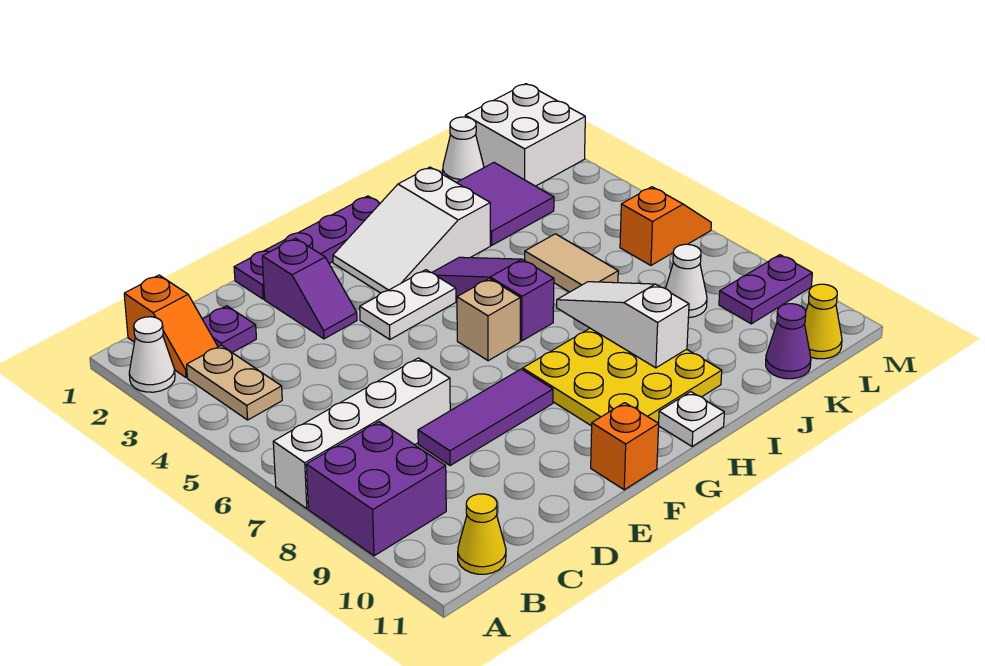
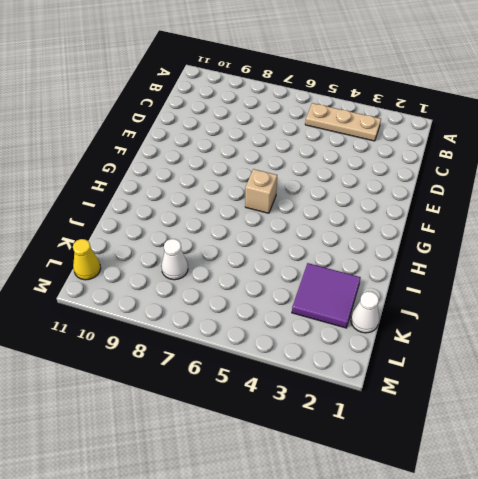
tan 1x3 plate [305,103,381,141] -> tan 1x2 plate [187,345,282,420]
none -> white 1x1 cone [129,317,175,392]
none -> white 1x4 brick [273,358,450,509]
none -> purple 2x2 brick [306,422,446,556]

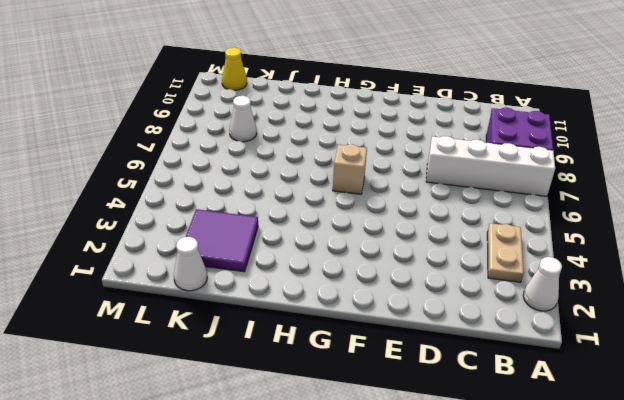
none -> orange 1x2 slope [124,275,218,378]
none -> yellow 1x1 cone [458,494,506,574]
none -> purple 1x1 plate [202,306,256,352]

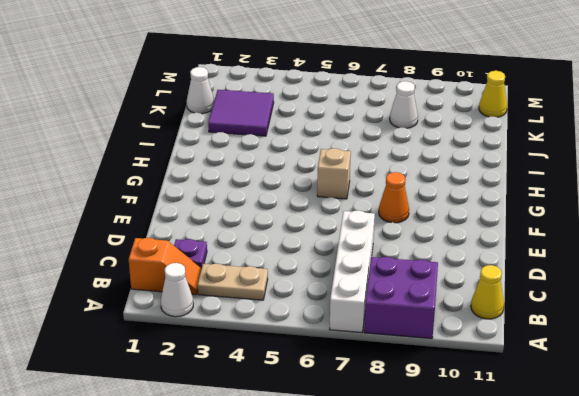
orange 1x1 cone [379,172,409,223] -> purple 1x3 tile [418,369,553,466]
none -> purple 1x4 plate [234,196,380,299]
none -> purple 1x2 slope [262,238,357,339]
none -> white 1x2 plate [360,270,456,340]

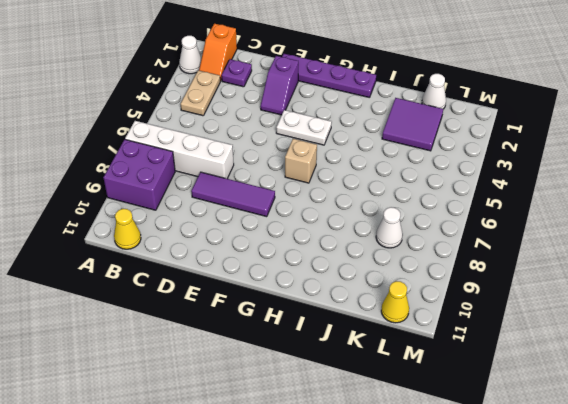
none -> orange 1x1 brick [591,403,659,490]
none -> white 2x3 slope [333,167,490,293]
none -> yellow 3x3 plate [523,328,722,426]

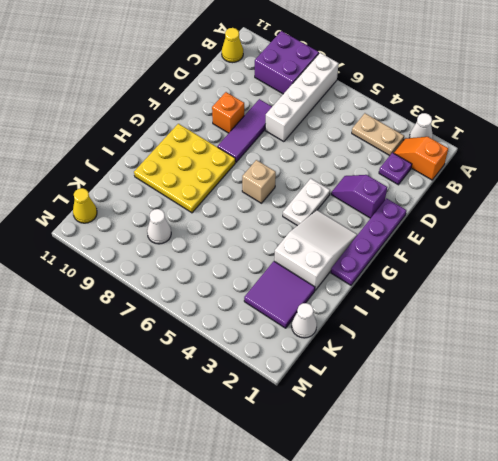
orange 1x1 brick [212,92,244,133] -> orange 1x1 brick moved to [591,403,659,490]
none -> purple 1x3 slope [432,257,554,341]
none -> white 1x1 plate [658,392,724,447]
none -> tan 1x2 tile [525,234,618,292]

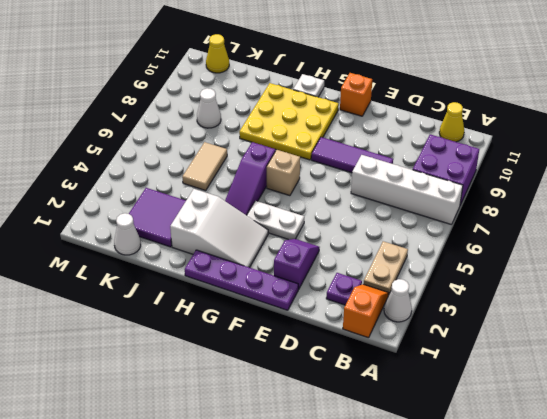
none -> purple 1x1 cone [766,304,811,379]
none -> white 2x2 brick [465,84,585,186]
none -> orange 1x2 slope [620,187,711,265]

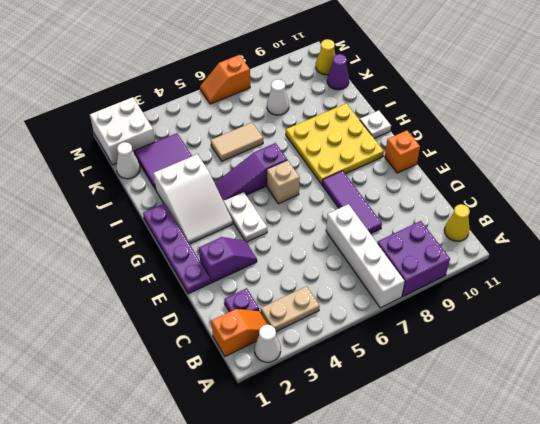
orange 1x2 slope [200,55,250,104] -> orange 1x2 slope turned to [620,187,711,265]
none -> purple 1x2 plate [719,255,812,324]
none -> white 1x3 slope [557,282,689,368]

